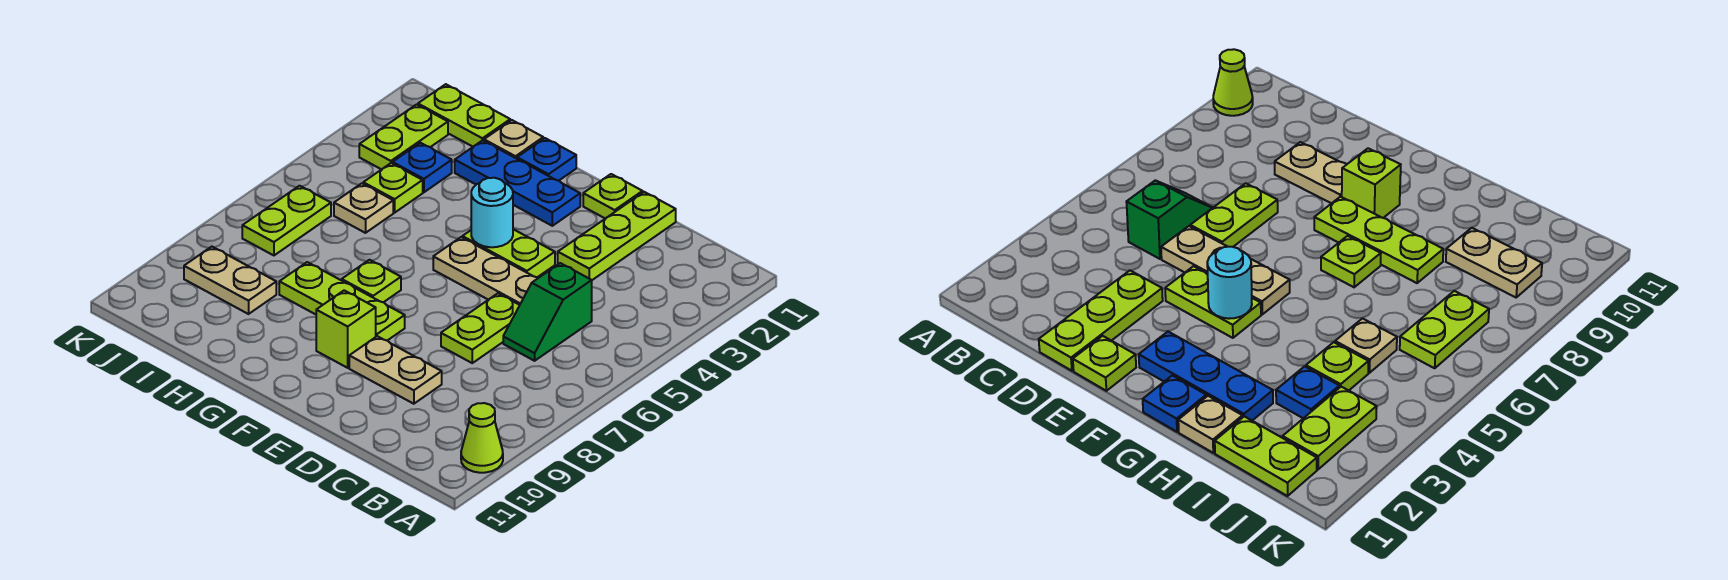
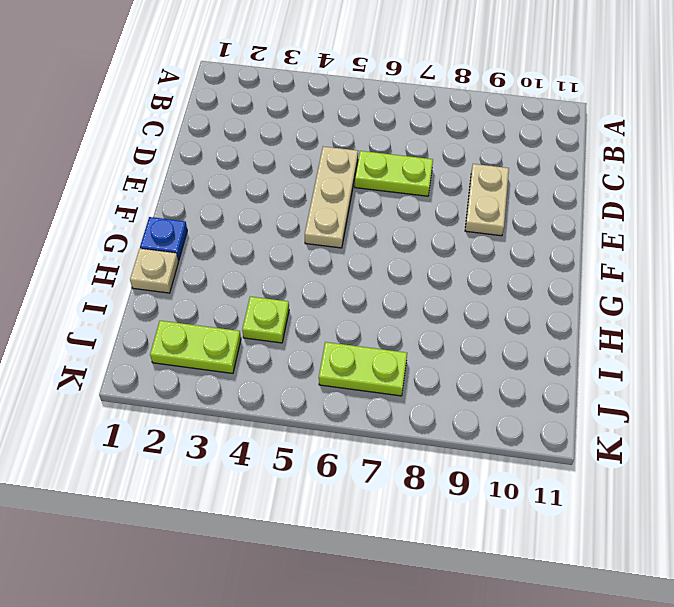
none -> lime 1x1 cone [461,403,503,473]
none -> green 1x2 slope [503,263,592,361]
none -> lime 1x3 plate [558,192,676,280]

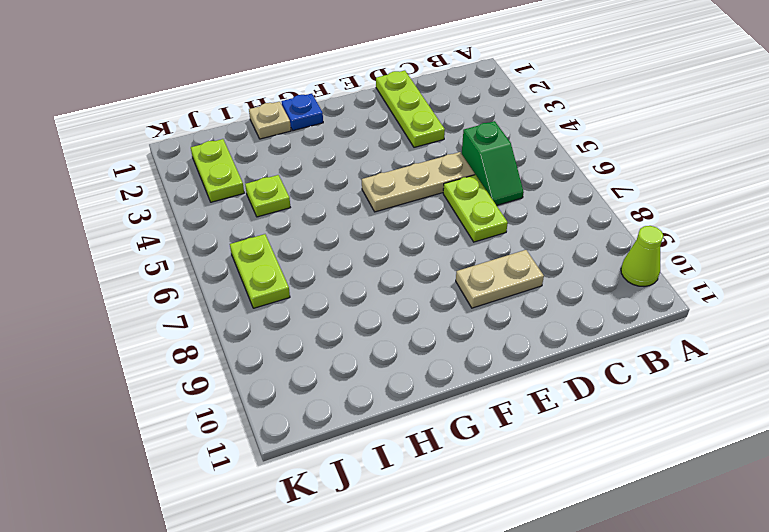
none -> lime 1x1 plate [583,174,643,219]
none -> lime 1x2 plate [462,229,555,277]
none -> blue 1x3 plate [455,140,580,226]

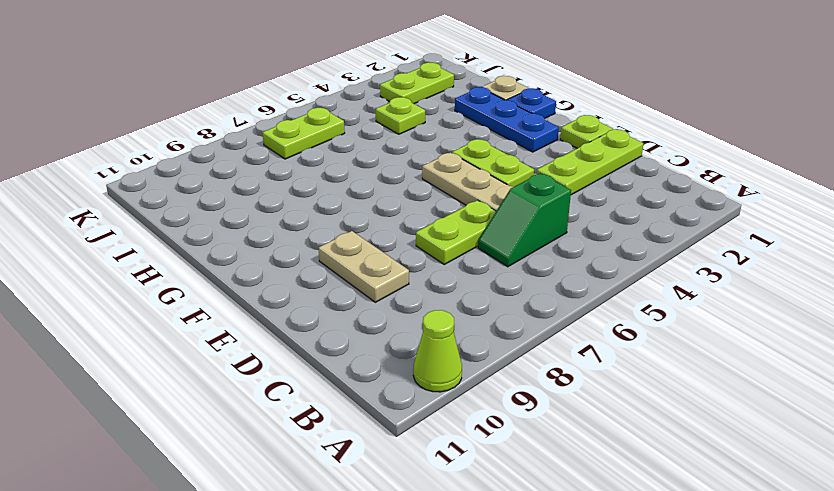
none -> lime 1x3 plate [279,262,405,341]
none -> lime 1x1 brick [316,290,376,368]
none -> lime 1x1 plate [342,260,401,302]

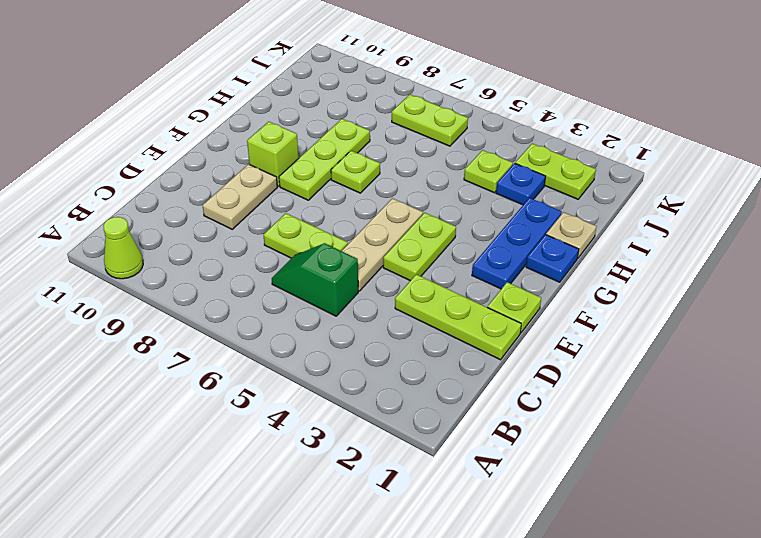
none -> lime 1x2 plate [418,84,510,147]
none -> tan 1x1 plate [334,183,393,233]
none -> tan 1x2 plate [184,247,276,314]

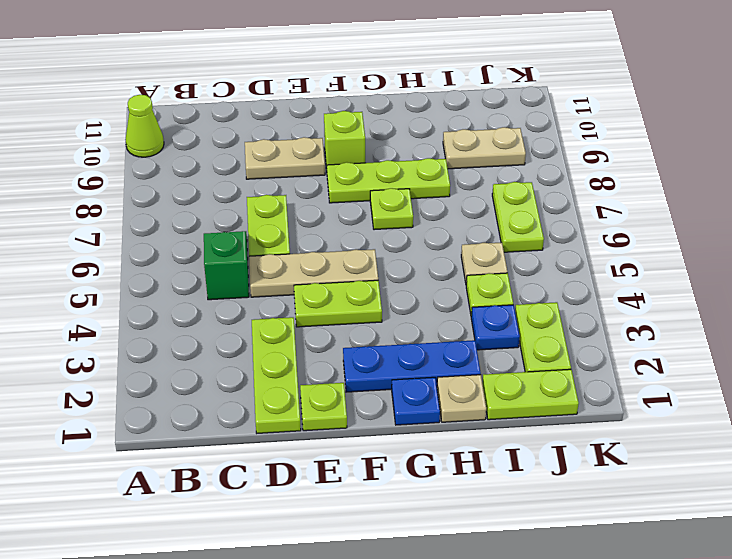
none -> cyan 1x1 round brick [471,178,513,247]

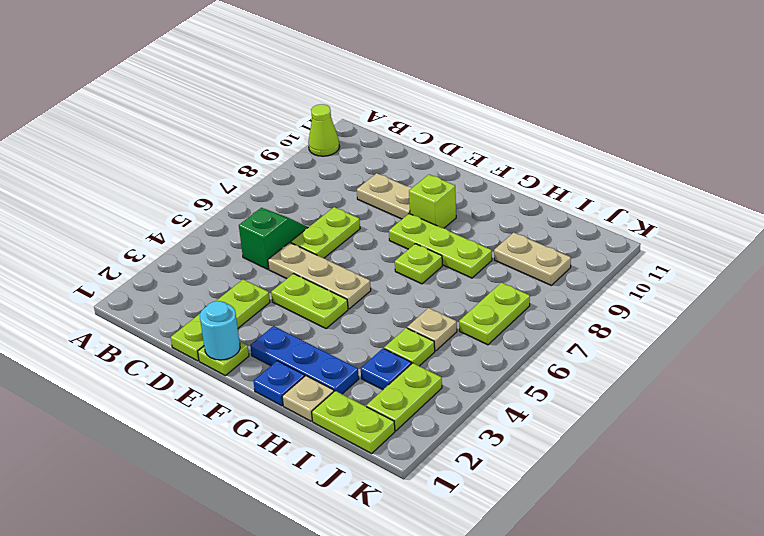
cyan 1x1 round brick [200,301,240,360] -> cyan 1x1 round brick moved to [471,178,513,247]

